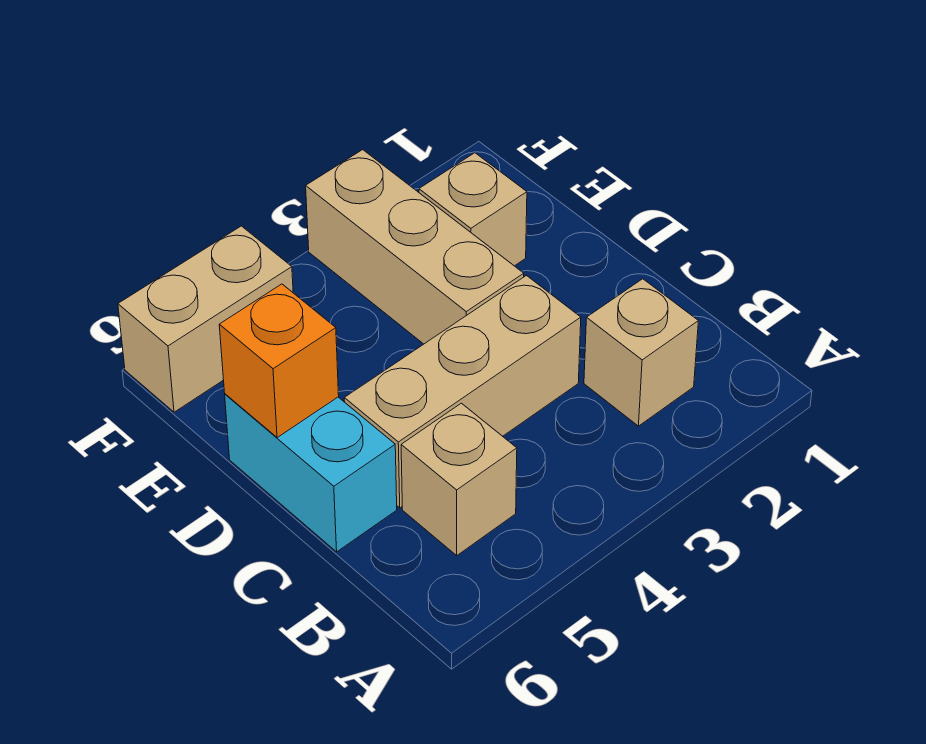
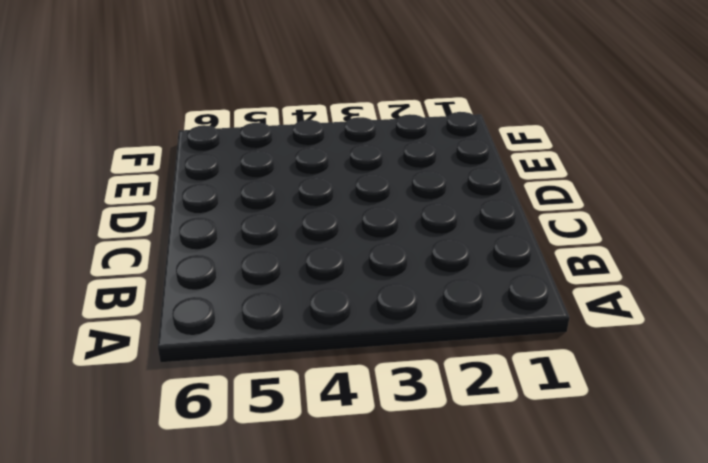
none -> tan 1x1 brick [584,279,698,426]
none -> tan 1x1 brick [401,403,517,555]

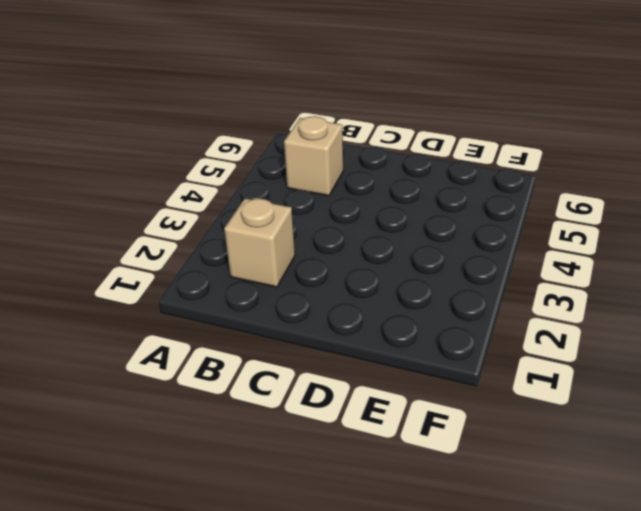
none -> tan 1x3 brick [344,276,581,508]
none -> cyan 1x2 brick [225,394,397,552]

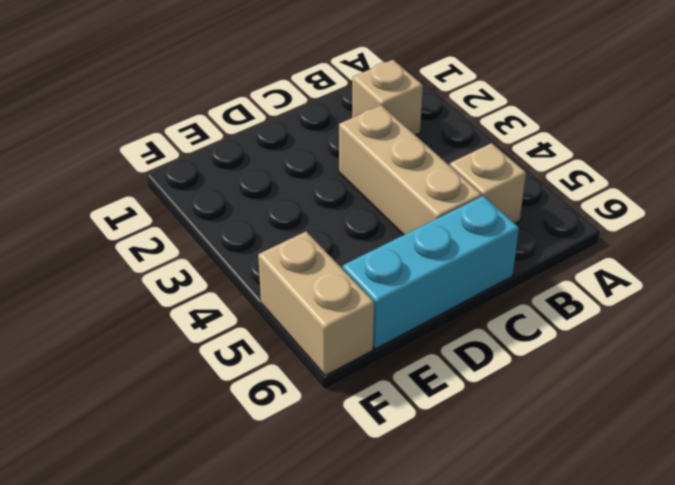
cyan 1x3 brick [343,196,519,349] -> cyan 1x2 brick [225,394,397,552]
none -> tan 1x3 brick [306,150,524,344]
none -> tan 1x1 brick [419,153,527,266]

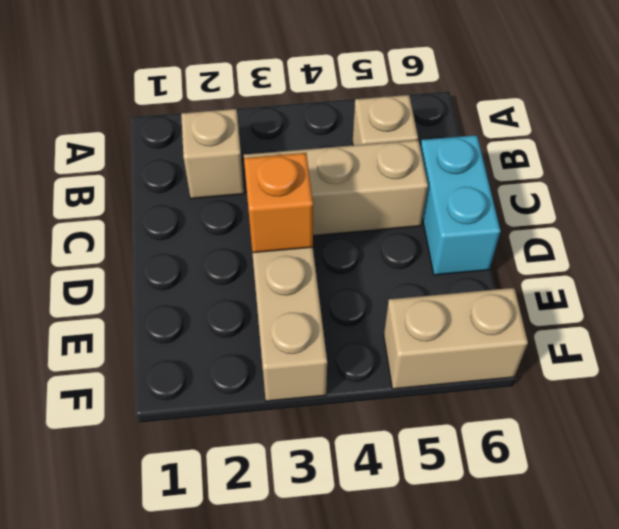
orange 1x1 brick [244,153,313,253] -> orange 1x1 brick moved to [219,284,339,438]
none -> tan 1x1 brick [419,153,527,266]

